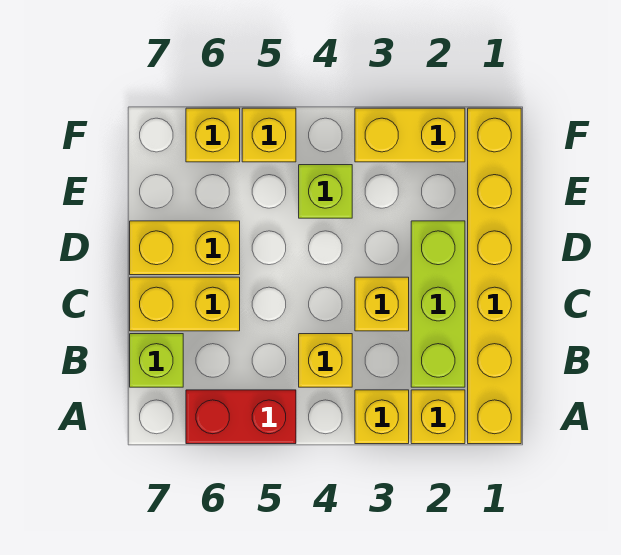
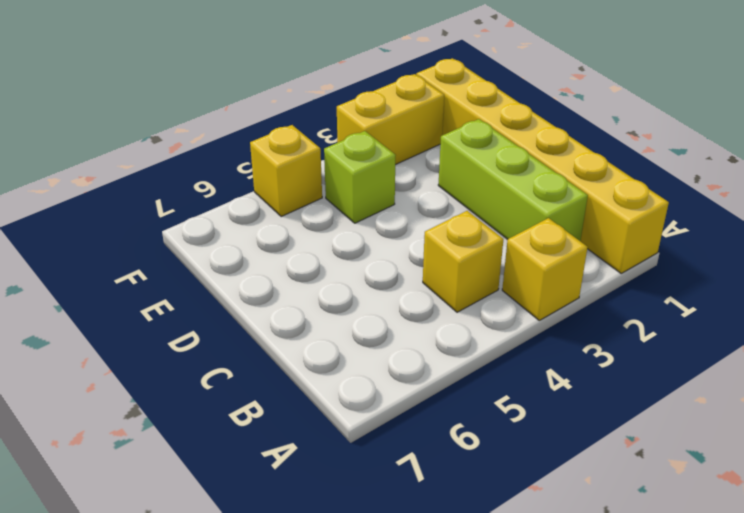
none -> yellow 1x1 brick [411,390,465,444]
none -> red 1x2 brick [186,390,296,444]
none -> lime 1x1 brick [130,334,183,387]

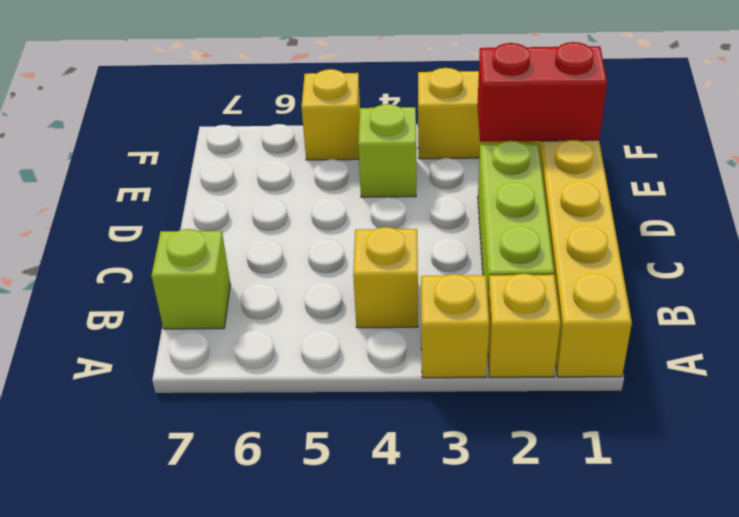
red 1x2 brick [477,42,607,142] -> red 1x2 brick moved to [186,390,296,444]
none -> yellow 1x1 brick [355,277,409,331]
none -> yellow 1x2 brick [130,277,240,331]
none -> yellow 1x2 brick [130,221,240,275]

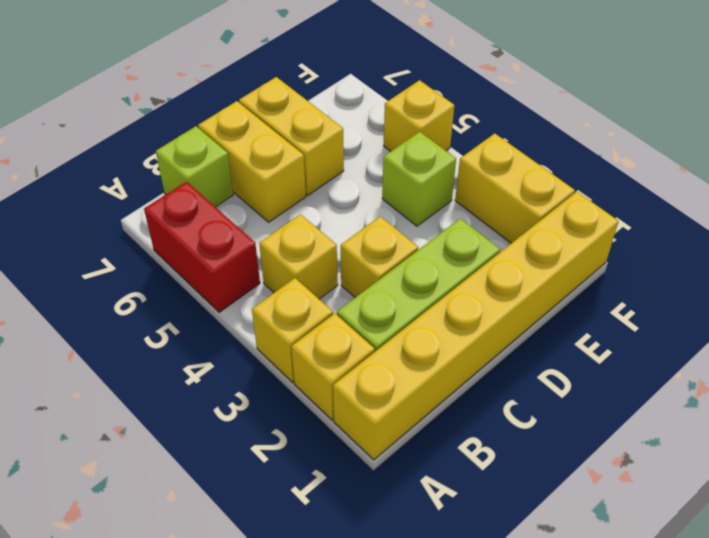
none -> yellow 1x1 brick [186,108,240,162]

